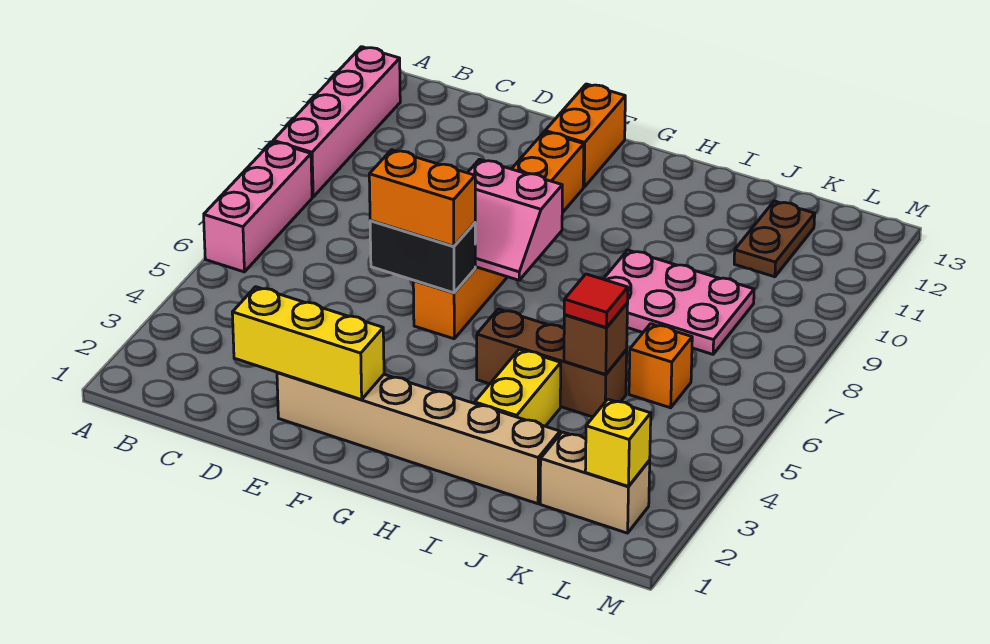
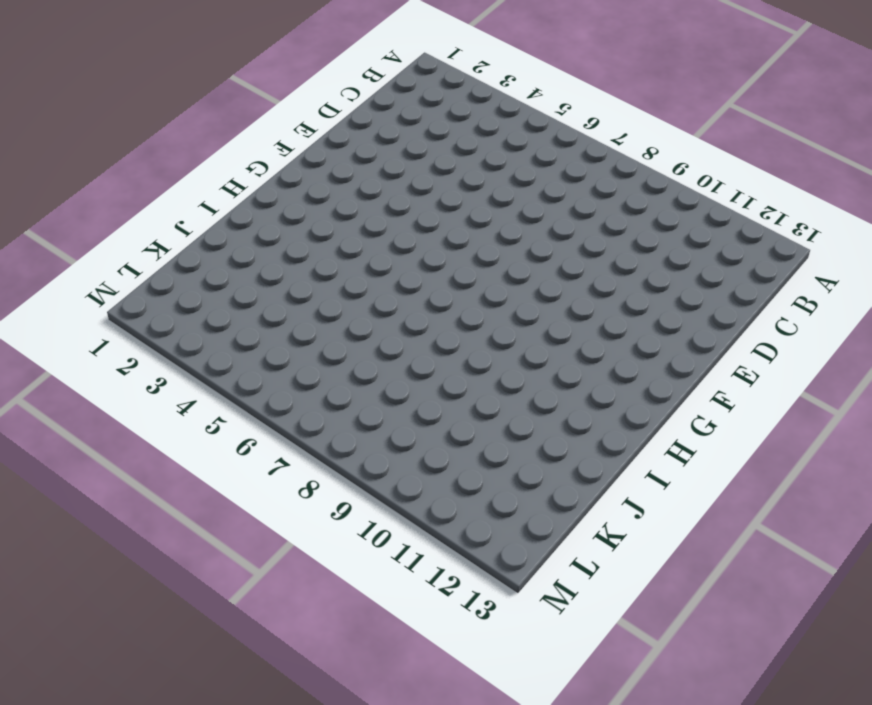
none -> pink 1x3 brick [204,142,312,272]
none -> pink 1x4 brick [273,47,400,197]
none -> tan 1x6 brick [277,373,560,504]

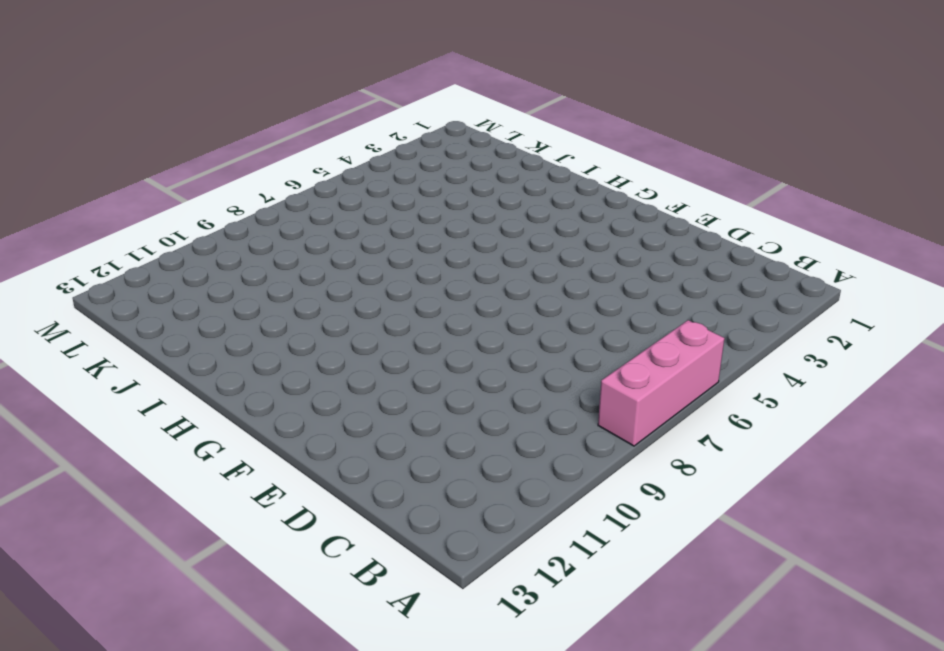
none -> pink 1x4 brick [273,47,400,197]
none -> tan 1x6 brick [277,373,560,504]
none -> orange 1x6 brick [413,132,584,339]

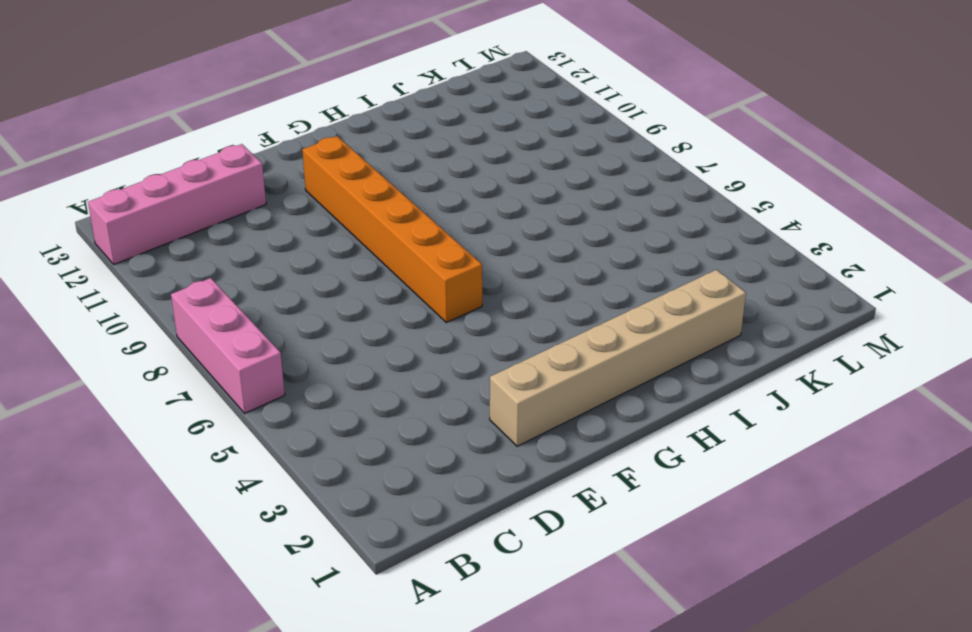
pink 1x4 brick [88,144,266,264] -> pink 1x4 brick turned to [273,47,400,197]
none -> orange 1x2 brick [545,84,625,187]
none -> brown 1x3 brick [477,309,627,417]
none -> yellow 1x2 brick [475,349,561,426]

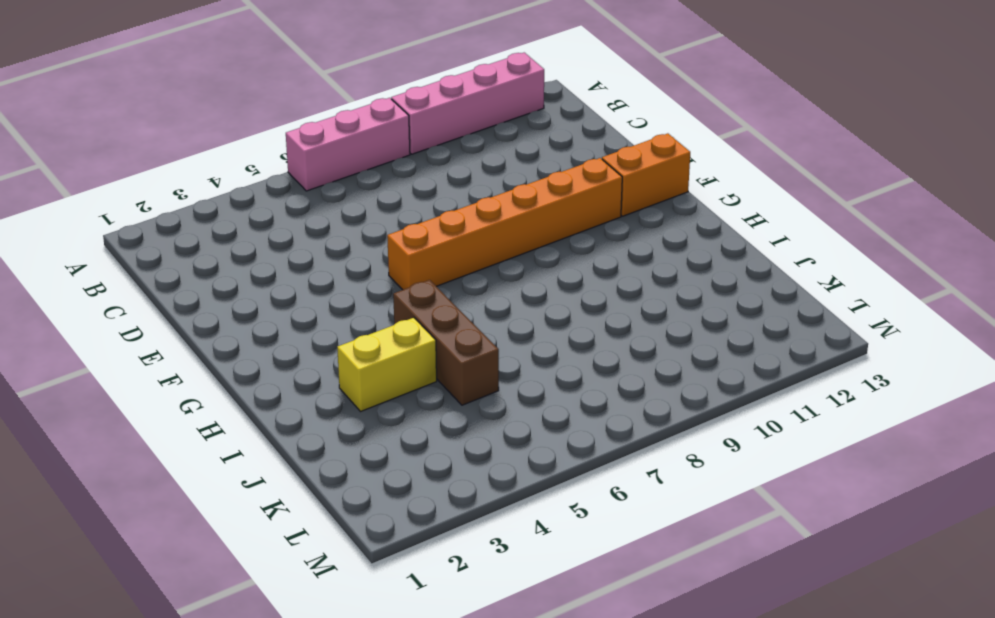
none -> tan 1x6 brick [277,373,560,504]
none -> pink 2x3 plate [604,250,754,354]
none -> tan 1x2 brick [540,432,650,533]

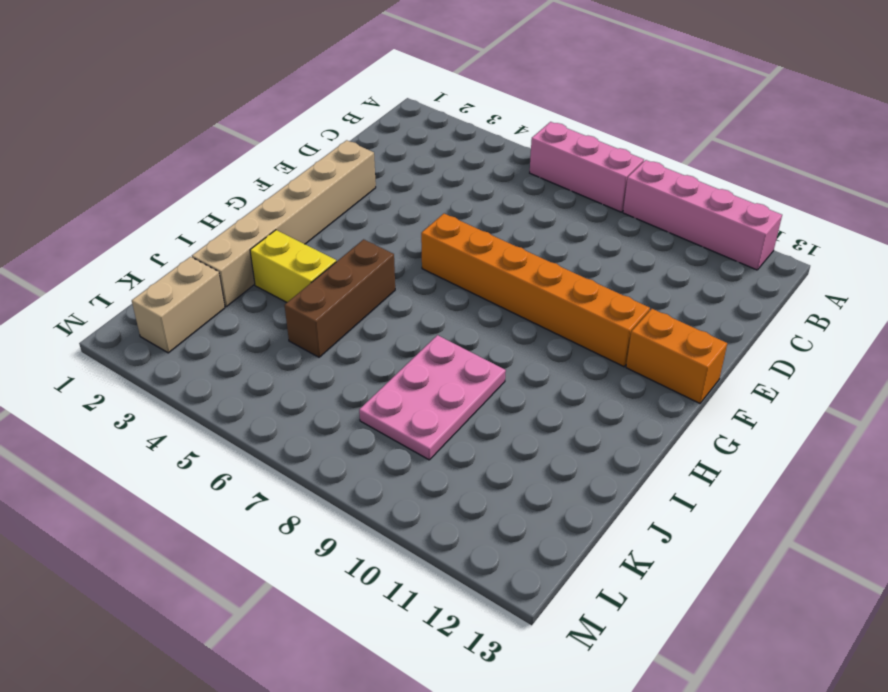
none -> orange 1x1 brick [629,324,692,408]
none -> brown 1x2 plate [734,201,815,277]
none -> yellow 1x3 brick [232,287,384,400]

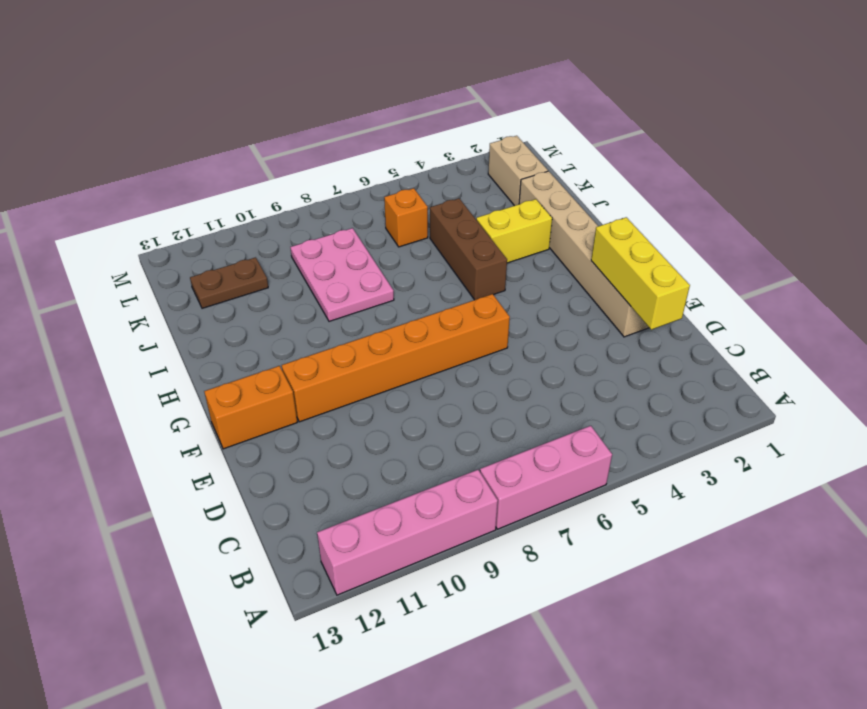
none -> black 1x2 brick [370,221,475,293]
none -> pink 2x2 slope [468,159,562,280]
none -> brown 1x1 brick [564,303,628,375]

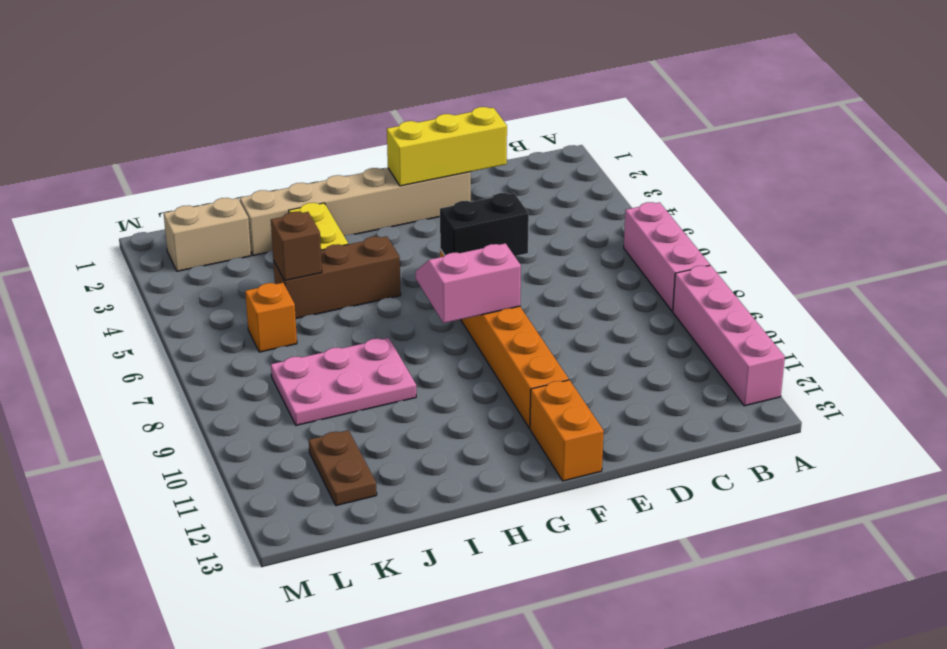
none -> yellow 1x1 brick [585,399,651,486]
none -> orange 1x2 brick [369,150,475,246]
none -> red 1x1 tile [564,274,628,328]

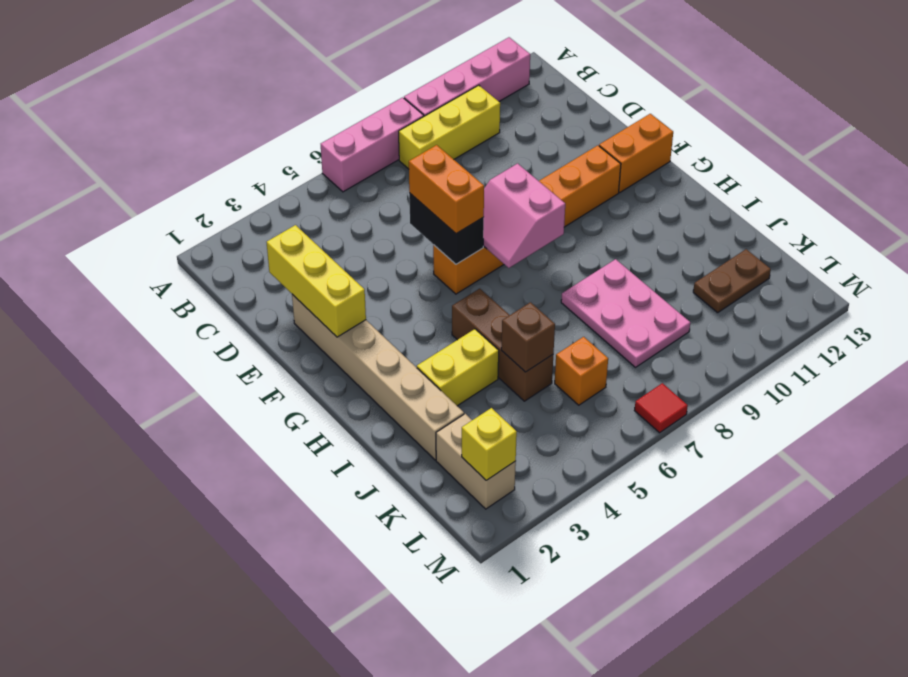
yellow 1x3 brick [399,85,500,169] -> none
red 1x1 tile [635,383,688,433] -> red 1x1 tile moved to [564,274,628,328]

